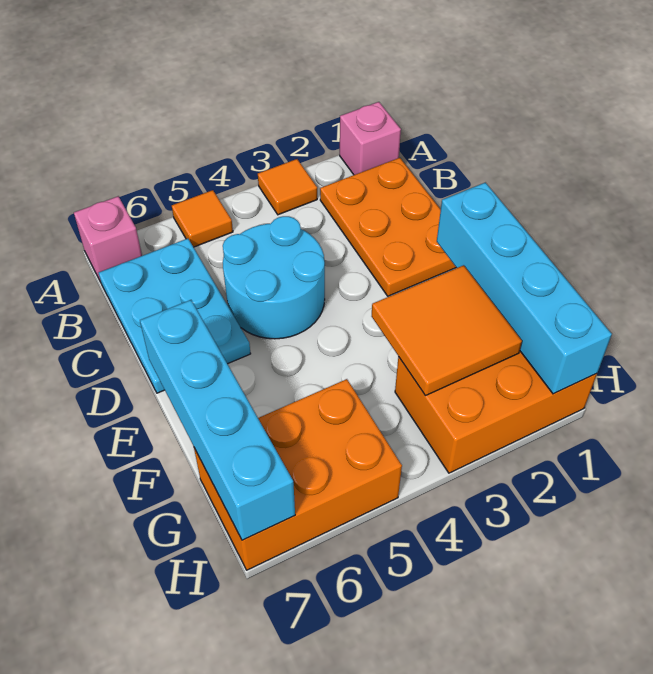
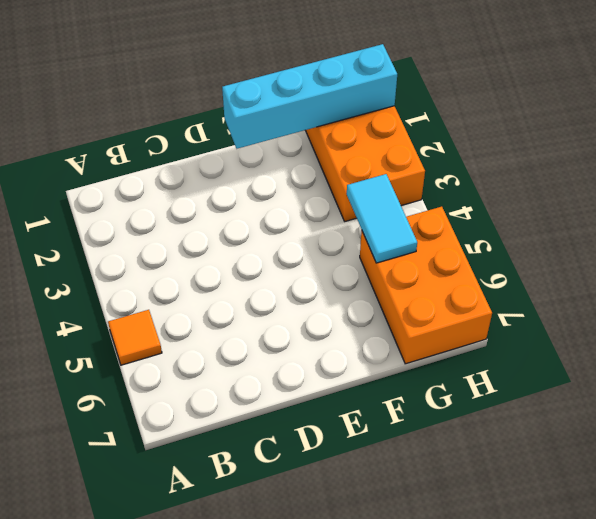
cyan 1x2 tile [347,174,417,263] -> none
none -> pink 1x1 brick [340,102,401,175]
none -> orange 1x1 tile [258,159,317,215]
none -> pink 1x1 brick [74,196,142,282]

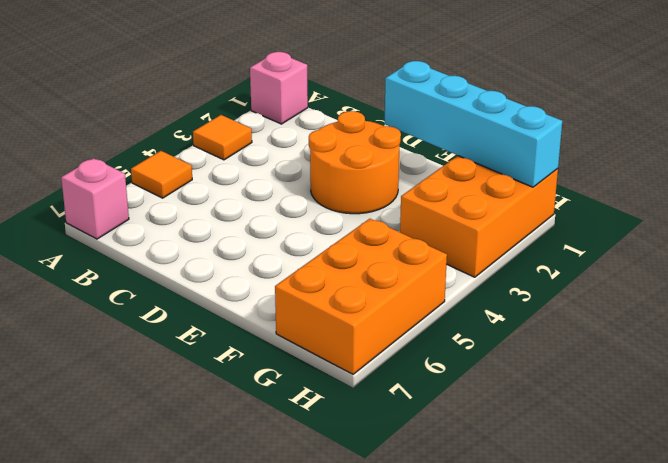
orange 2x2 round brick [309,111,401,214] -> orange 2x3 plate [320,158,456,296]
none -> cyan 2x3 plate [99,239,251,393]
none -> cyan 2x2 round brick [223,216,325,339]
none -> cyan 1x4 brick [140,300,295,540]

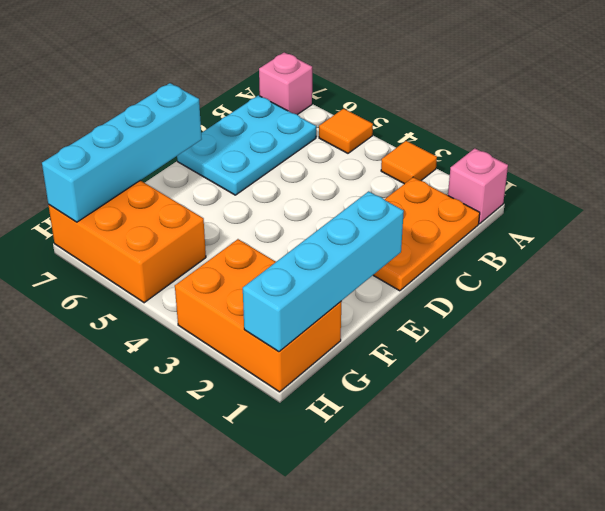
none -> cyan 2x2 round brick [223,216,325,339]
none -> orange 2x2 tile [372,265,522,396]

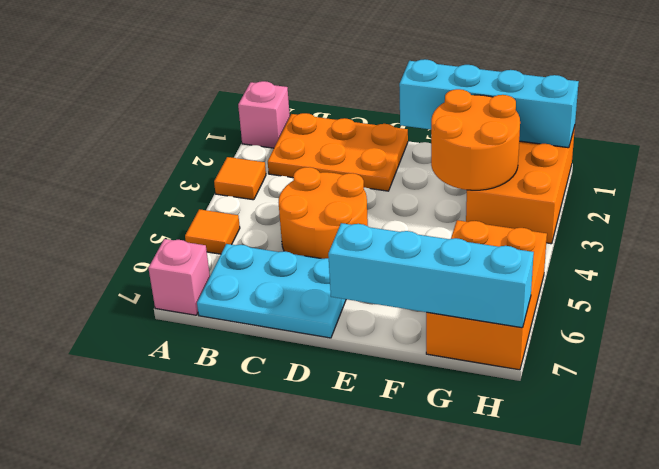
orange 2x2 round brick [279,167,368,259] -> cyan 2x2 round brick [223,216,325,339]
orange 2x2 round brick [431,89,520,190] -> orange 2x2 tile [372,265,522,396]

